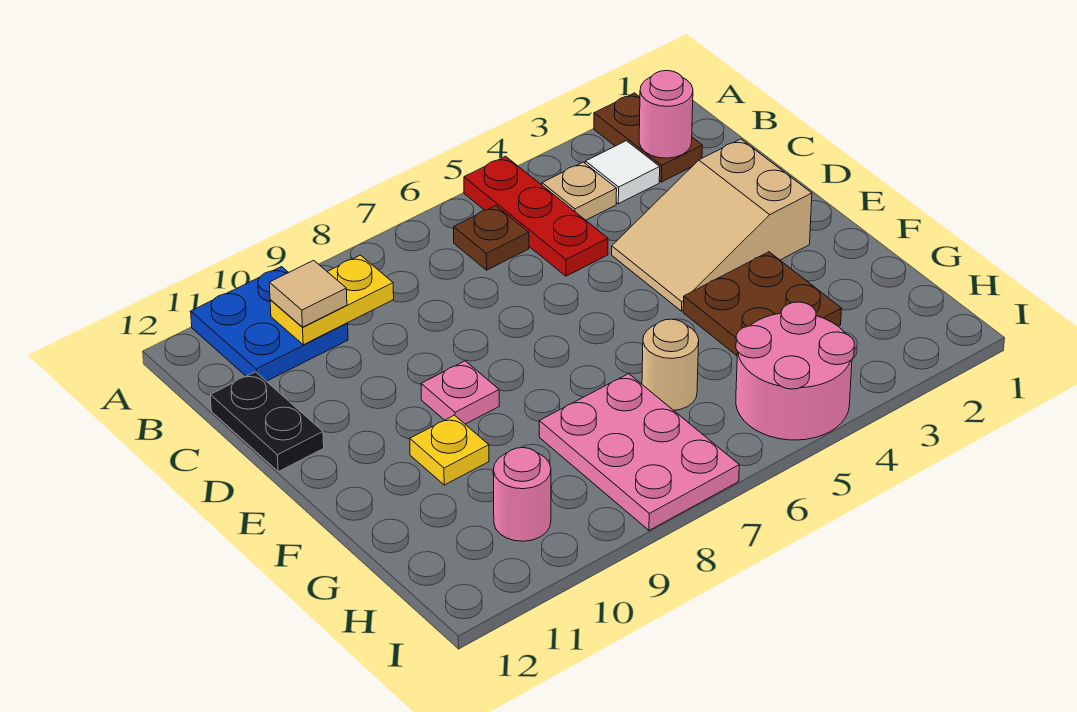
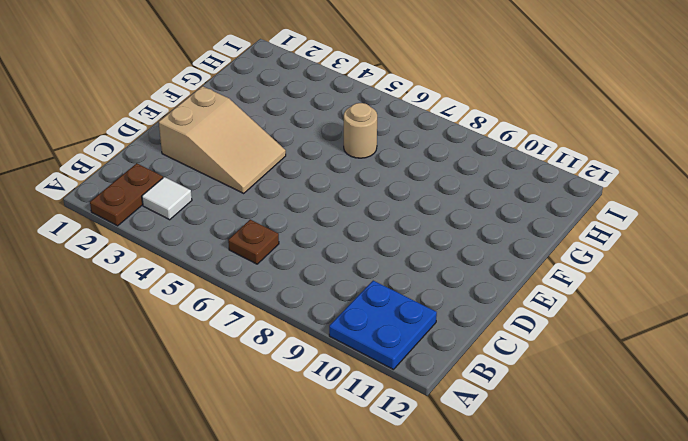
none -> red 1x3 plate [464,156,608,276]
none -> tan 1x1 plate [542,162,617,220]
none -> black 1x2 plate [210,372,324,472]

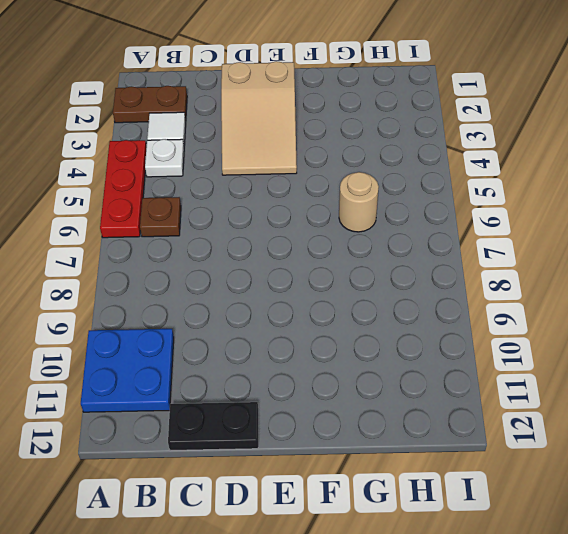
red 1x3 plate [100,140,147,238] -> red 1x3 plate turned to [464,156,608,276]
white 1x1 plate [145,139,184,177] -> tan 1x1 plate [542,162,617,220]
none -> pink 1x1 plate [421,361,499,424]
none -> brown 2x2 plate [683,252,842,356]
none -> yellow 1x1 plate [410,415,489,485]

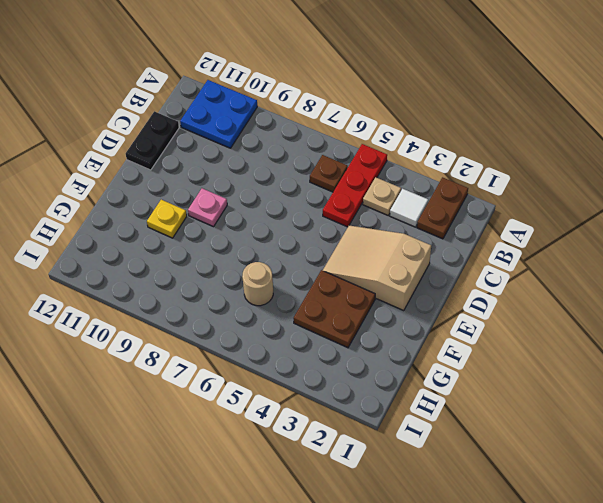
none -> pink 2x3 plate [539,374,739,530]
none -> pink 2x2 round brick [736,302,854,440]
none -> pink 1x1 round brick [493,448,551,541]

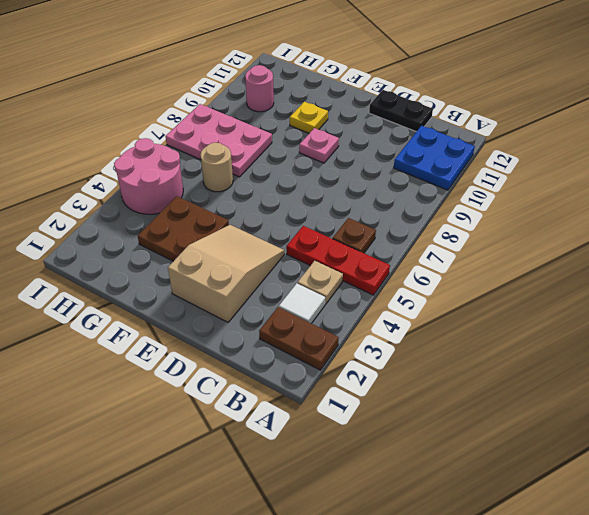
none -> pink 1x1 round brick [639,71,693,158]
none -> yellow 1x2 plate [270,255,394,345]
none -> tan 1x1 tile [269,260,347,327]

